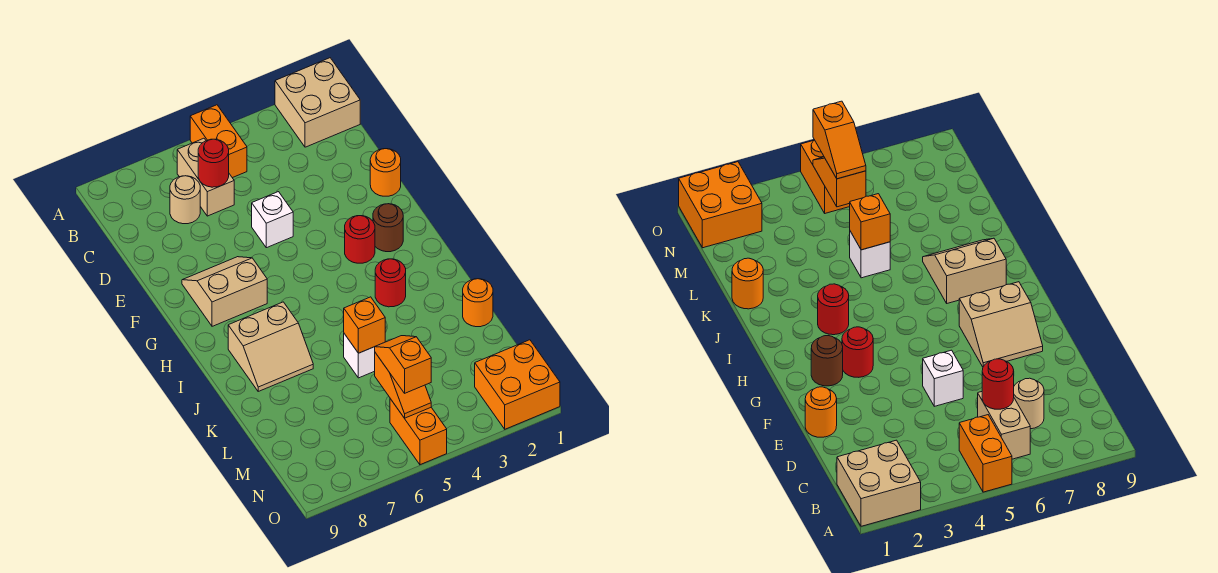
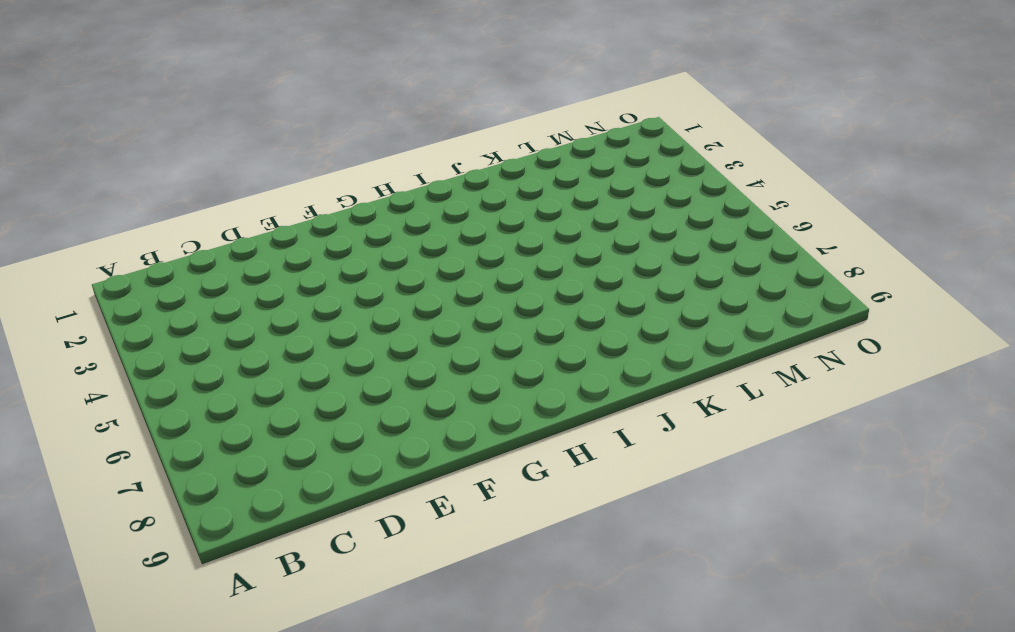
none -> tan 2x2 brick [275,58,360,147]
none -> orange 1x2 brick [190,105,247,178]
none -> tan 1x2 brick [177,138,234,216]

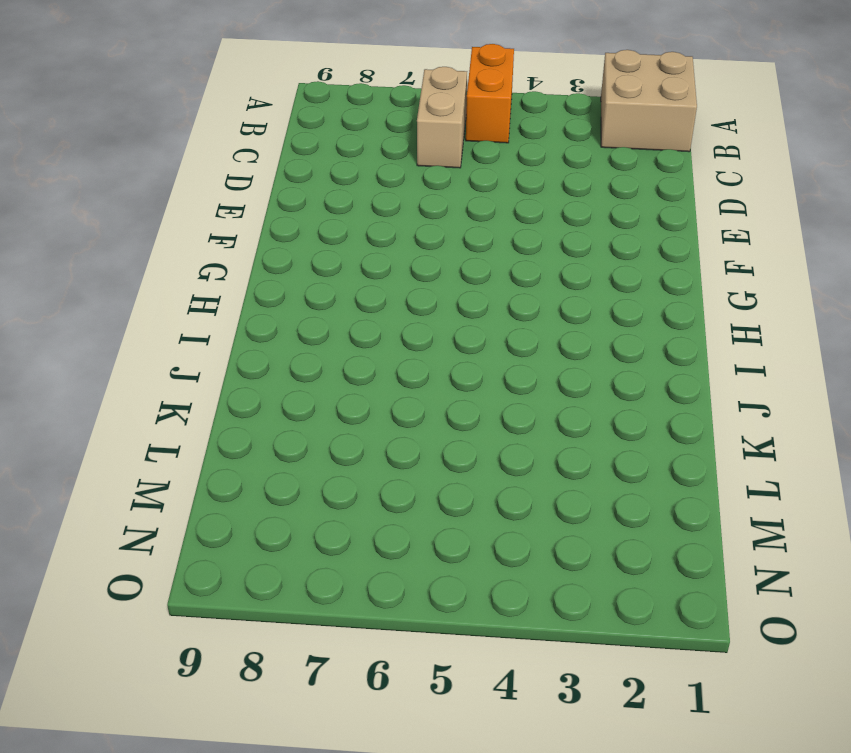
none -> tan 1x1 round brick [170,176,200,224]
none -> orange 1x1 round brick [370,149,401,196]
none -> white 1x1 brick [252,192,293,248]

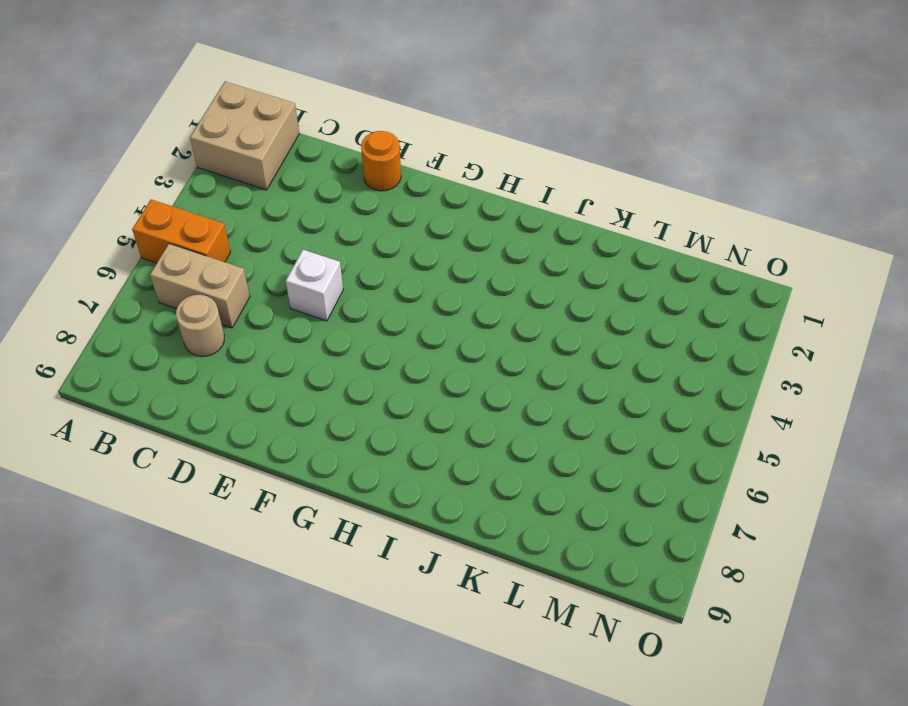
none -> tan 2x2 slope [182,257,267,326]
none -> brown 1x1 round brick [373,204,403,252]
none -> red 1x1 round brick [345,216,375,263]

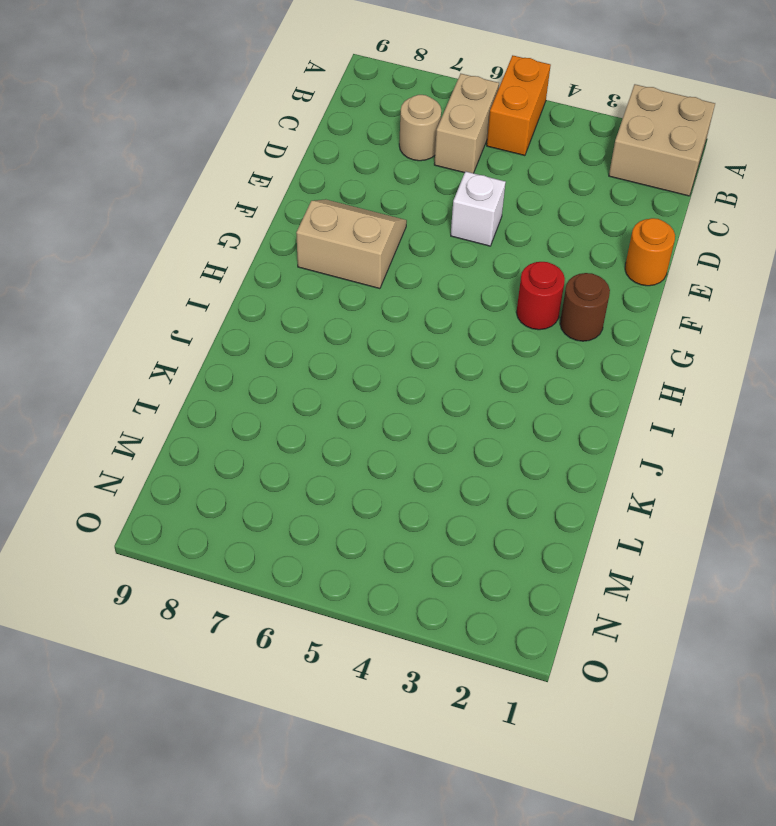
none -> red 1x1 round brick [375,259,406,307]
none -> tan 2x2 slope [228,302,313,391]
none -> orange 1x1 round brick [463,279,493,327]

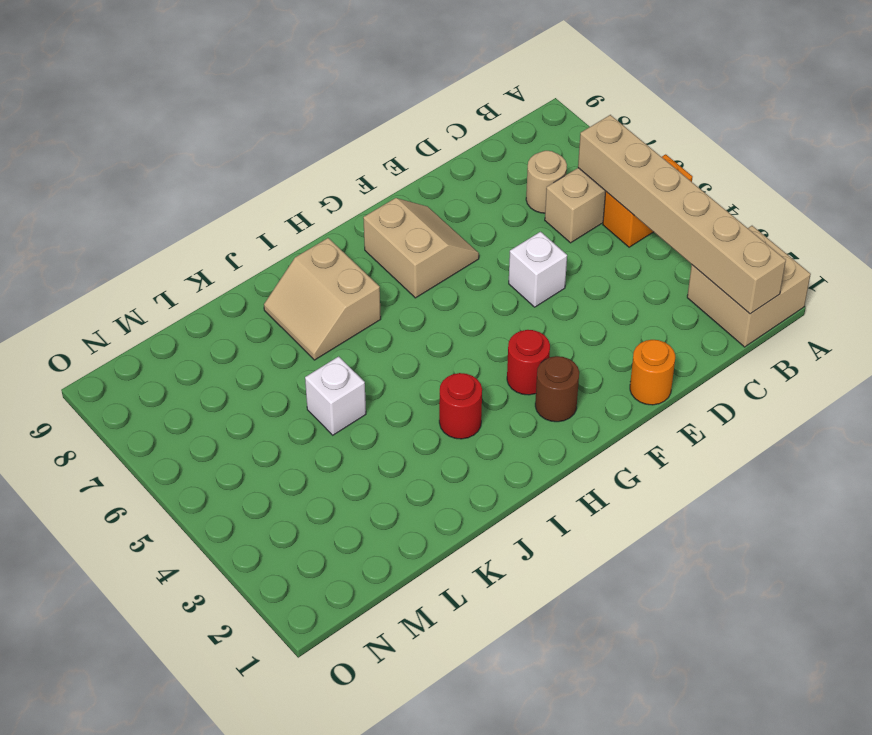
tan 1x6 brick [578,115,786,314] -> none
none -> orange 1x1 round brick [463,279,493,327]
none -> orange 2x2 brick [475,340,560,429]
none -> orange 1x2 brick [390,399,447,465]

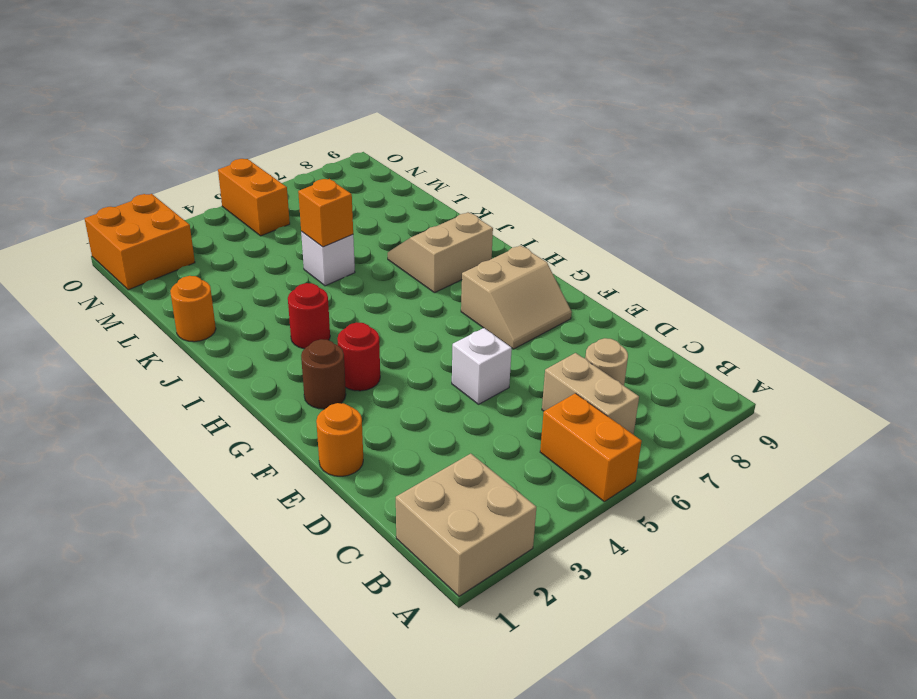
none -> red 1x1 round brick [198,139,229,187]
none -> orange 1x2 slope [375,353,431,418]
none -> orange 1x2 slope [375,336,431,393]

